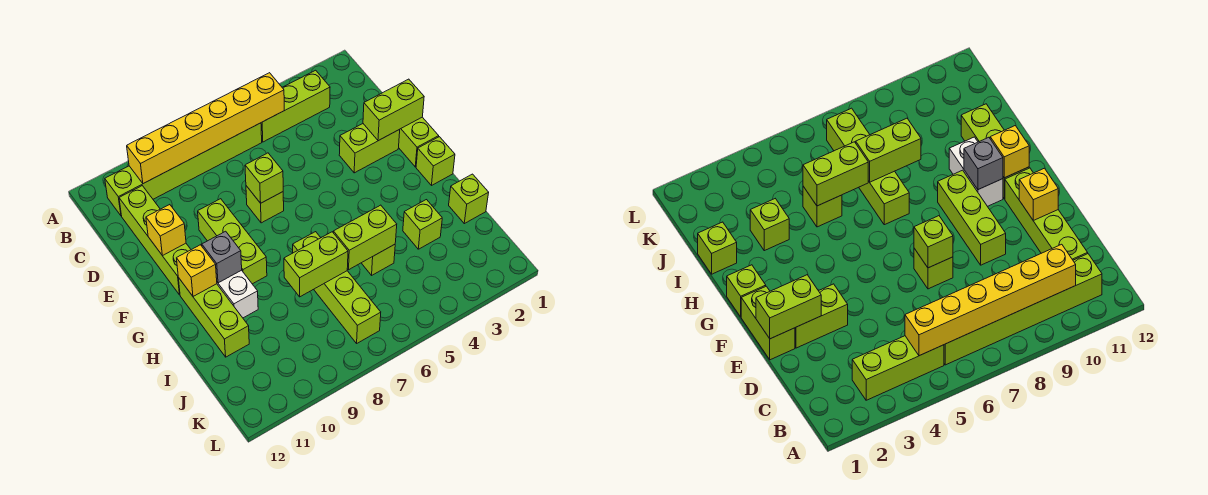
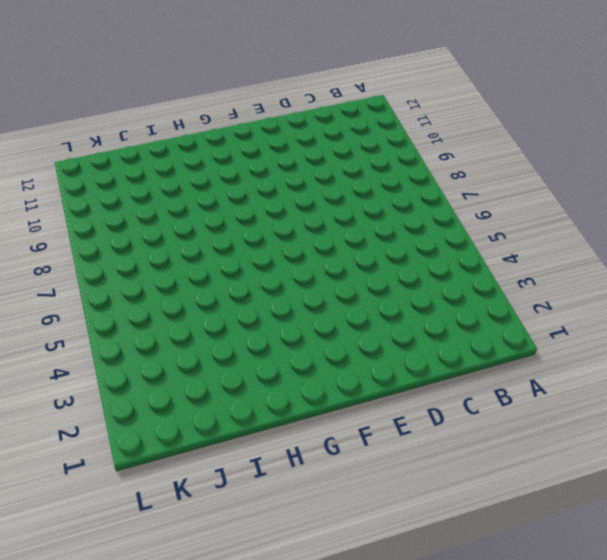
none -> lime 1x3 brick [261,70,330,142]
none -> lime 1x6 brick [105,123,262,216]
none -> lime 1x4 brick [119,186,191,295]

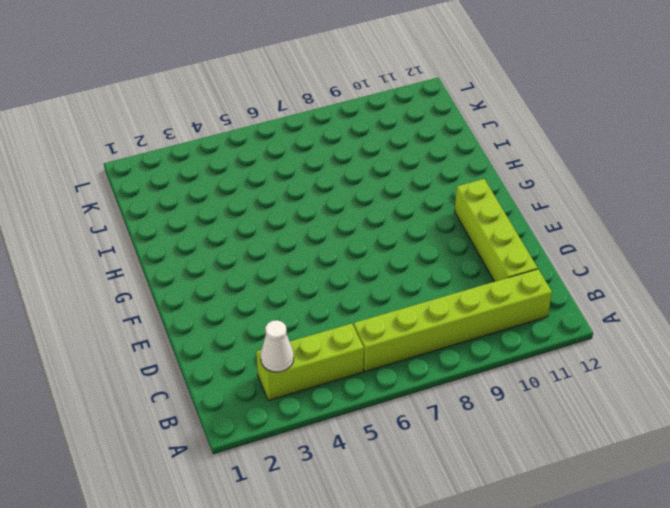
white 1x1 cone [260,320,294,372] -> none
none -> lime 1x2 brick [399,117,439,167]
none -> lime 1x2 brick [339,124,400,173]
none -> lime 1x1 brick [246,186,284,223]

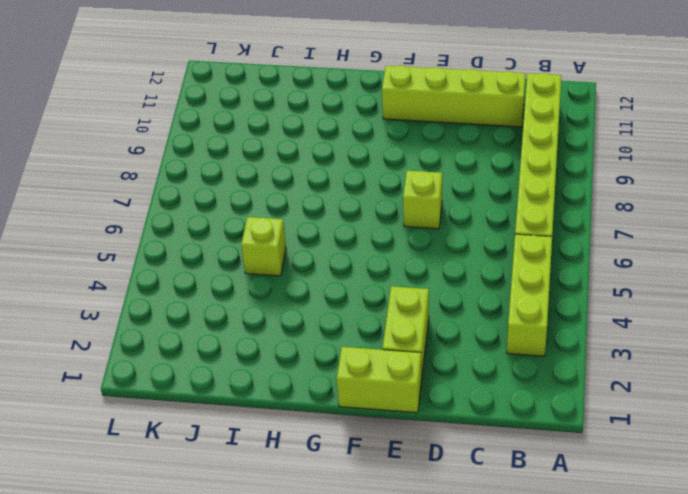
none -> lime 1x3 brick [198,199,267,284]
none -> lime 1x1 brick [416,137,455,185]
none -> white 1x2 brick [217,270,258,318]

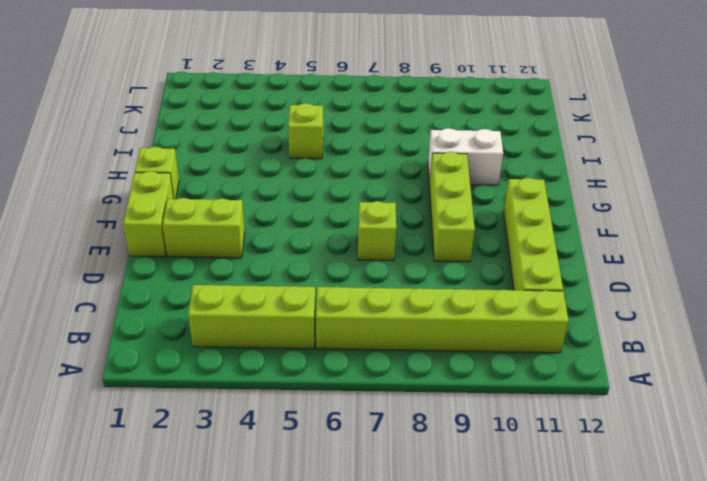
white 1x2 brick [428,128,503,185] -> white 1x2 brick turned to [217,270,258,318]
none -> lime 1x3 brick [178,278,249,357]
none -> lime 1x4 brick [293,232,381,343]
none -> lime 1x1 brick [449,174,489,224]

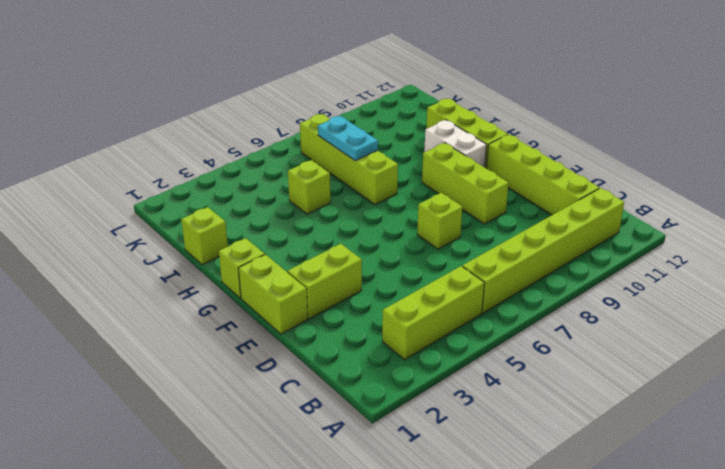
cyan 1x2 plate [318,116,378,161] -> lime 1x2 brick [284,232,348,297]
none -> lime 1x1 brick [403,200,442,249]
none -> yellow 1x6 brick [127,73,284,183]
none -> lime 1x2 brick [363,79,424,141]

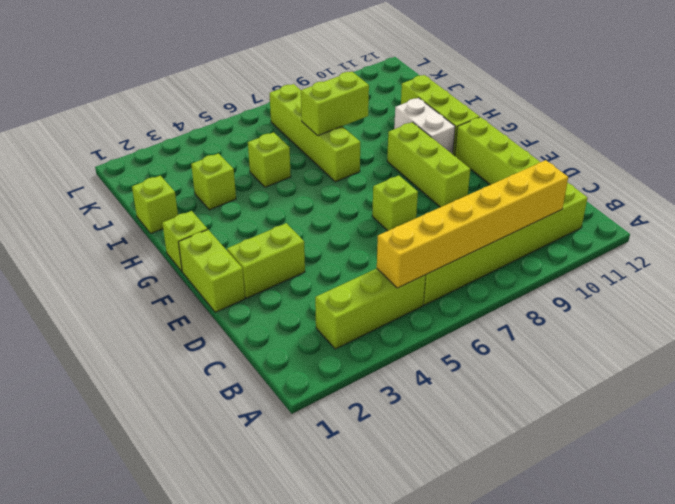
none -> lime 1x2 brick [363,79,424,141]
none -> lime 1x1 brick [245,153,283,203]
none -> yellow 1x1 brick [146,205,186,256]

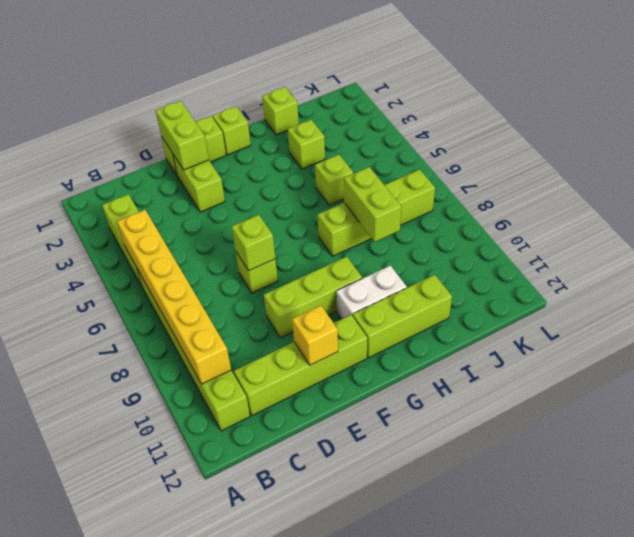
none -> grey 1x1 brick [202,231,242,283]
none -> yellow 1x1 brick [177,245,217,296]
none -> lime 1x2 brick [333,205,397,270]

